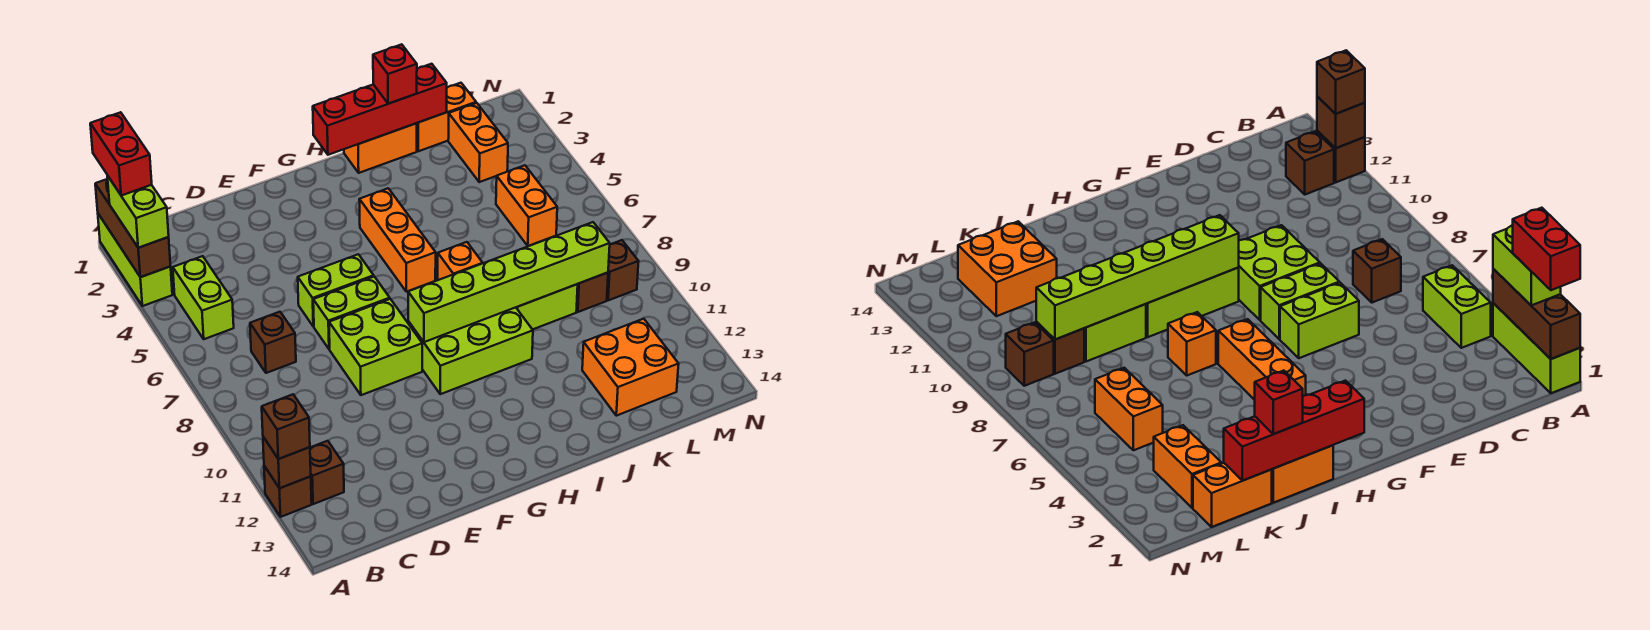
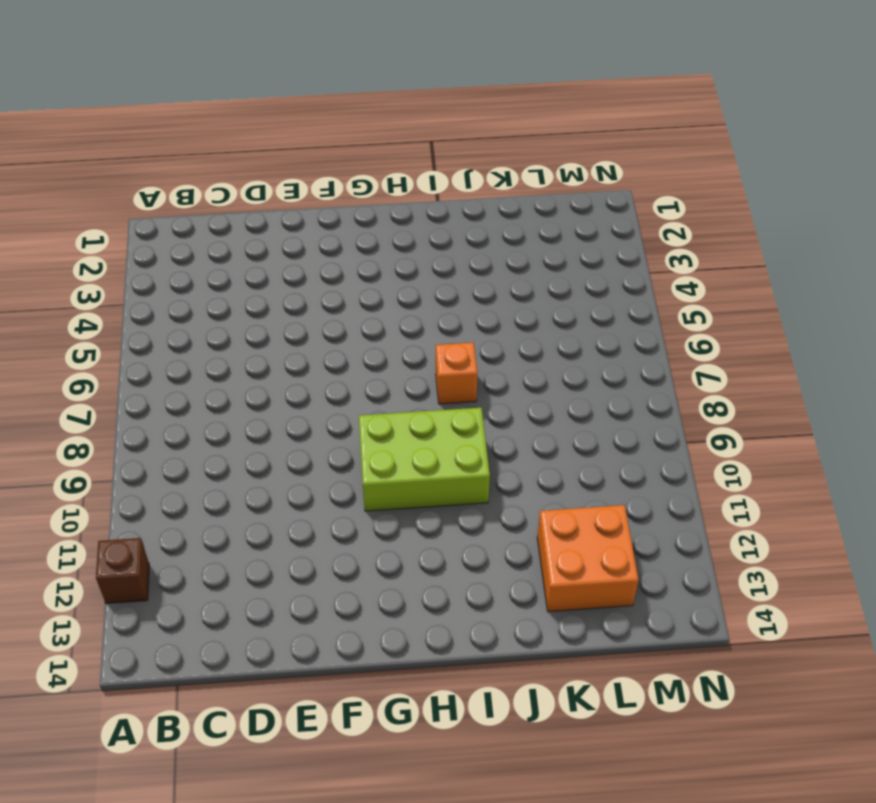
none -> lime 1x3 brick [98,214,172,306]
none -> lime 1x2 brick [173,256,234,339]
none -> brown 1x1 brick [310,441,344,504]

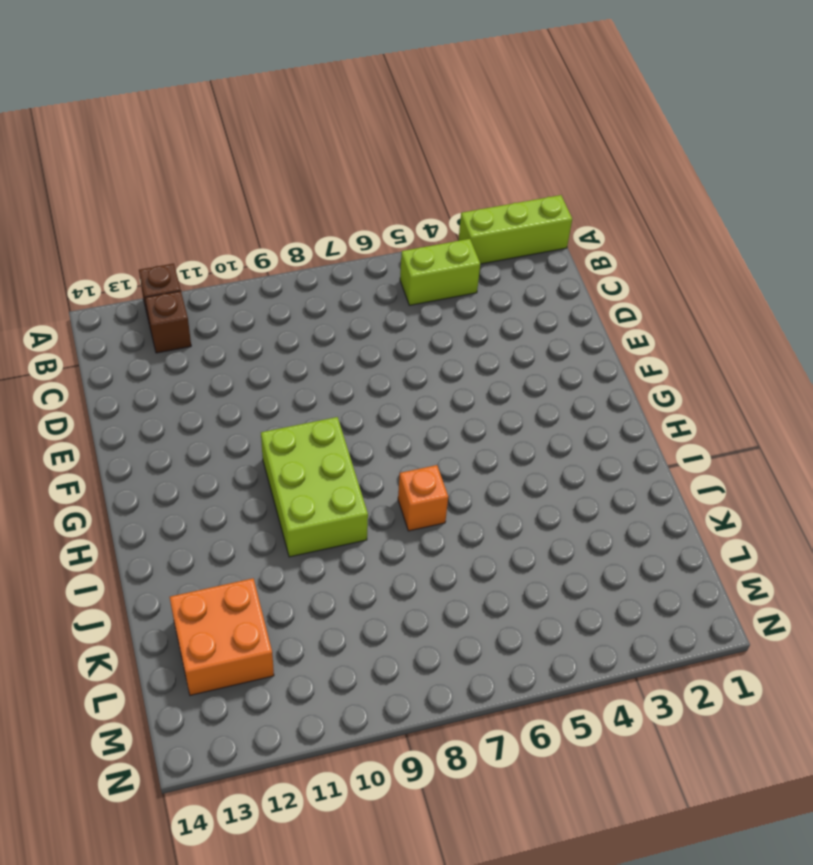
none -> brown 1x1 brick [250,312,296,373]
none -> lime 1x2 brick [298,254,374,327]
none -> lime 1x2 brick [313,277,390,349]

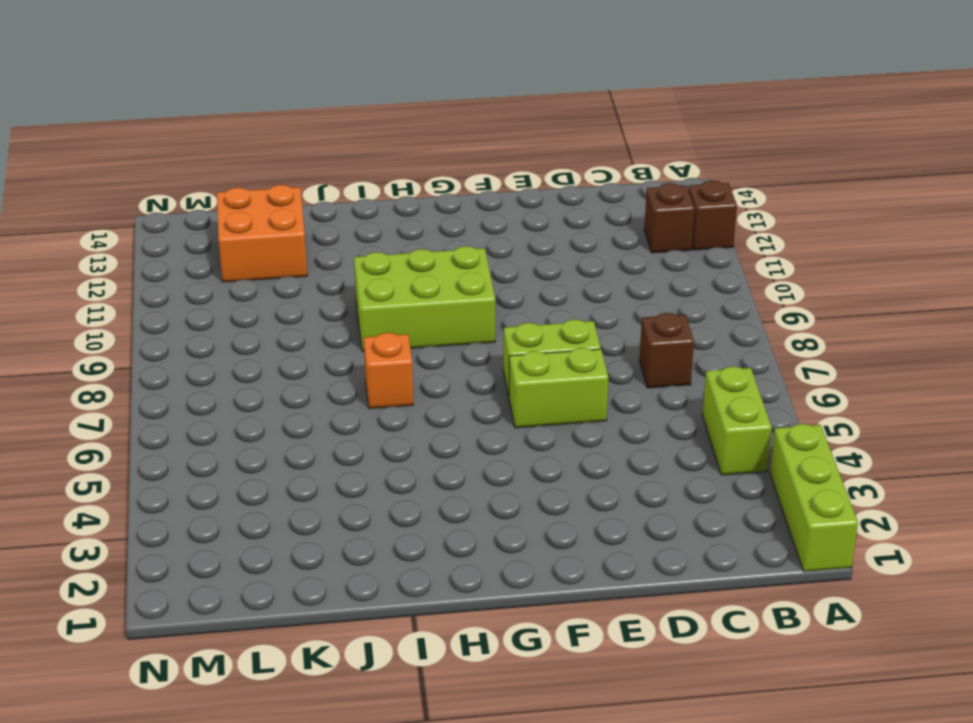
none -> lime 2x2 brick [329,299,422,395]
none -> orange 1x3 brick [359,188,436,292]
none -> orange 1x2 brick [344,123,417,173]

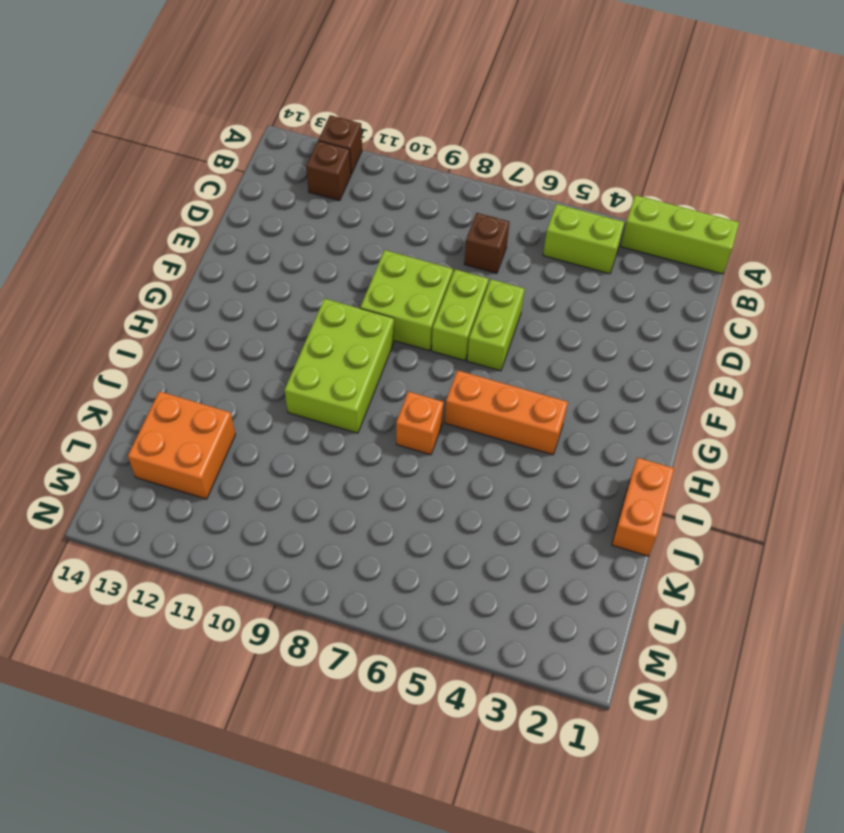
none -> lime 1x2 brick [516,284,578,330]
none -> orange 1x2 brick [417,83,476,151]
none -> orange 1x2 brick [448,103,508,182]

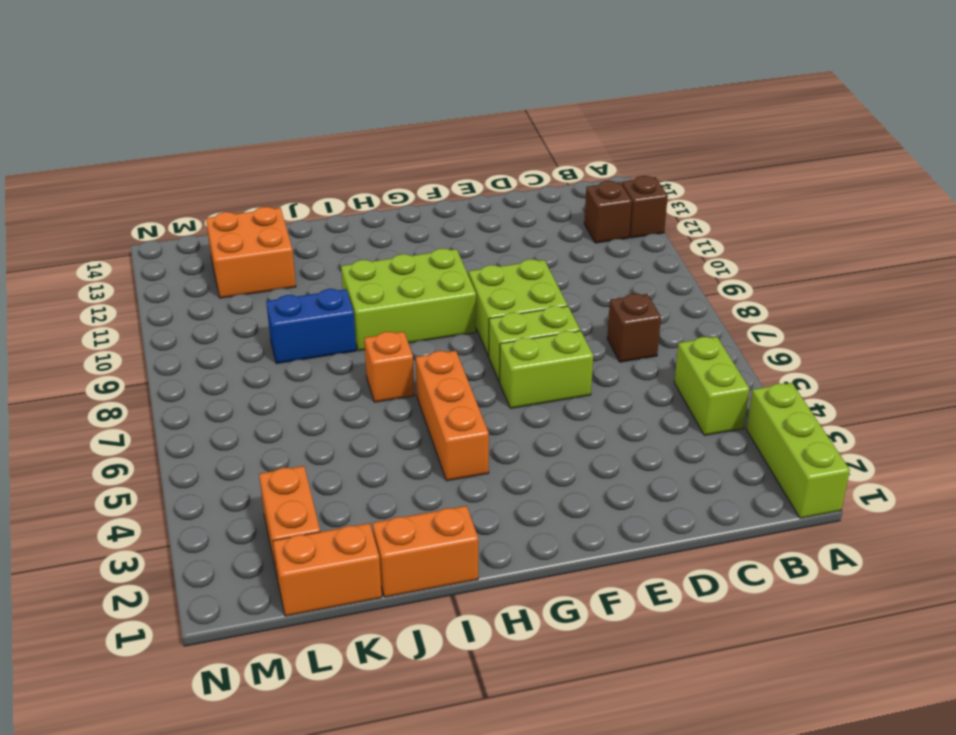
blue 1x2 brick [266,289,356,364] -> lime 1x2 brick [516,284,578,330]
none -> orange 1x2 brick [496,165,557,246]
none -> brown 1x1 brick [577,273,608,312]
none -> brown 1x1 brick [607,240,639,300]

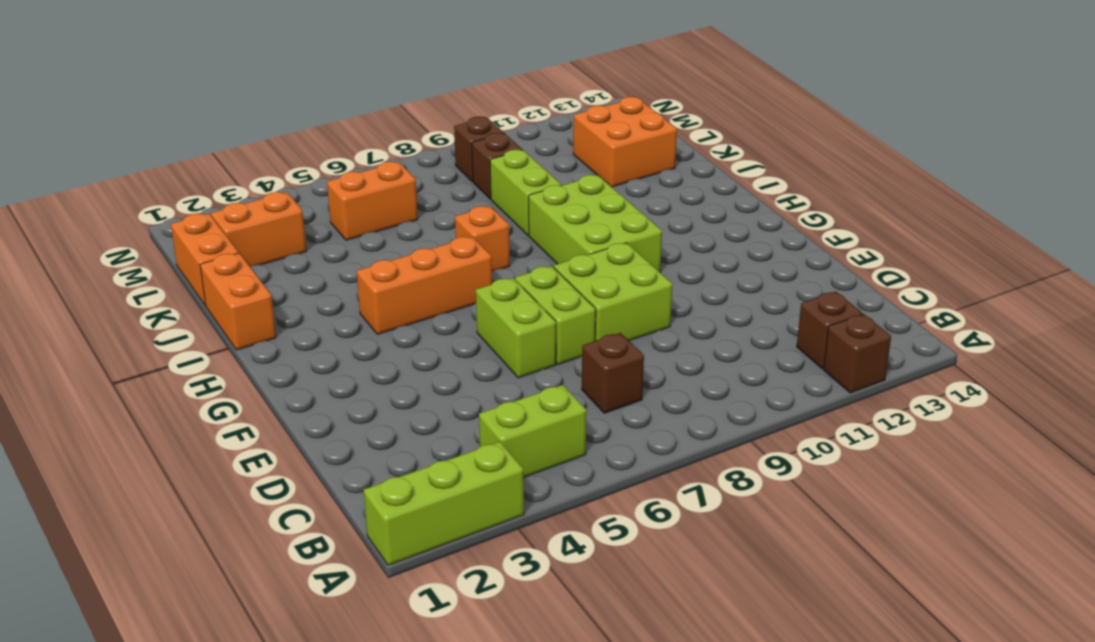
none -> brown 1x3 brick [95,179,170,277]
none -> brown 1x1 brick [263,437,311,488]
none -> lime 1x6 brick [408,222,610,342]

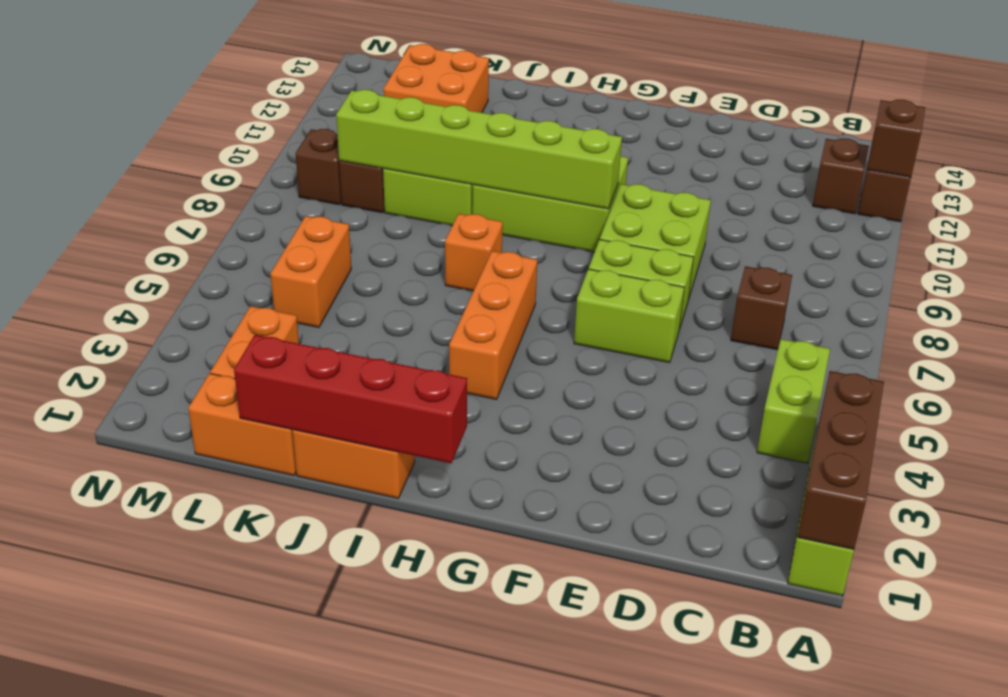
none -> lime 1x2 brick [107,176,169,248]
none -> brown 1x1 brick [262,395,310,459]
none -> red 1x1 brick [373,44,417,104]

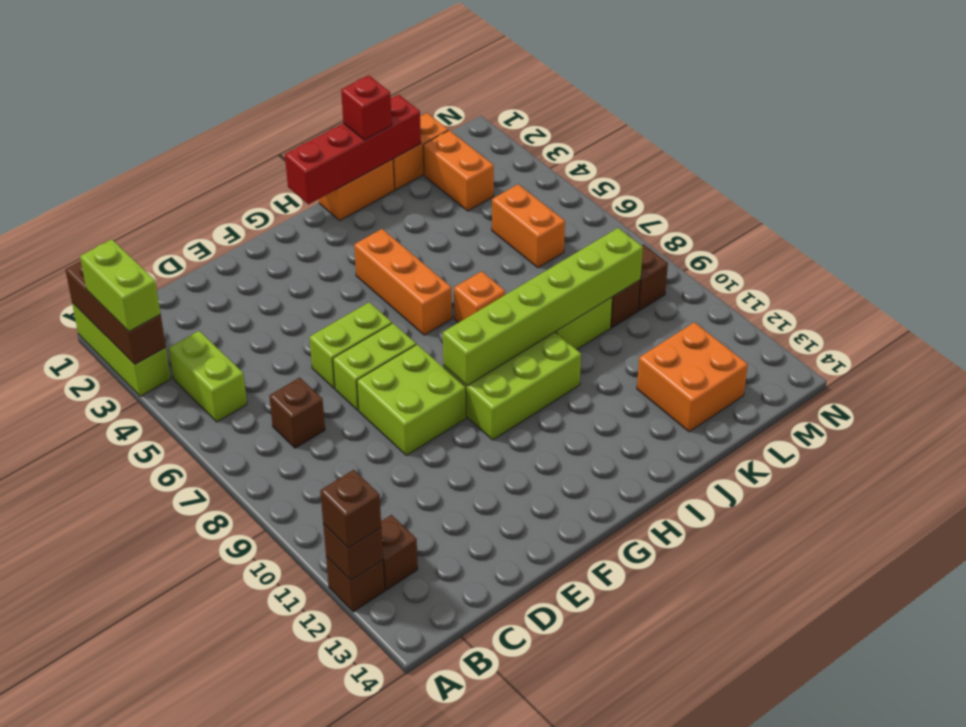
none -> red 1x2 brick [90,112,152,195]

